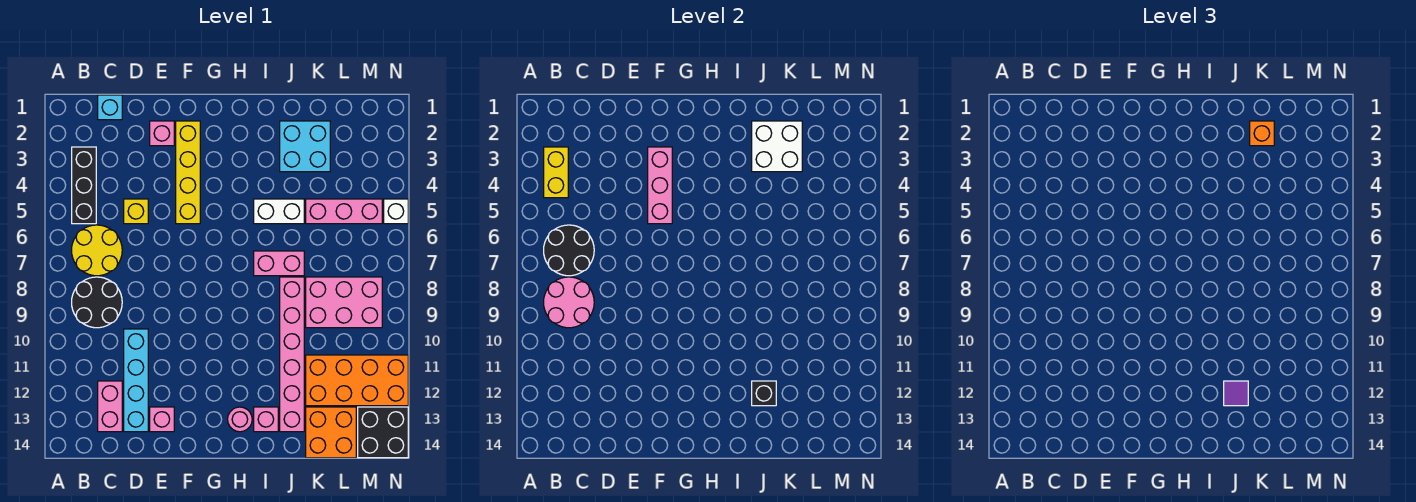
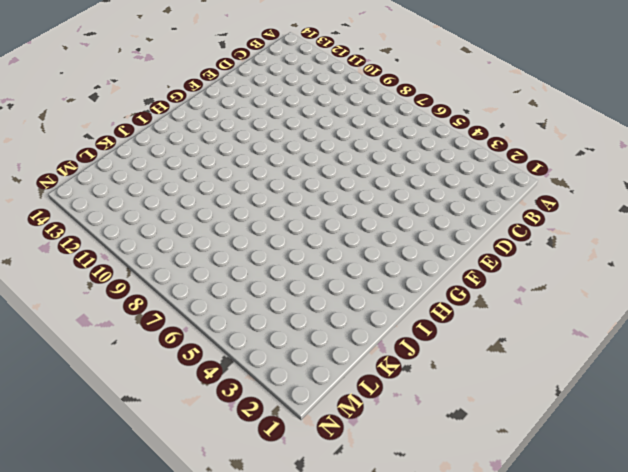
none -> black 1x3 brick [72,147,96,224]
none -> yellow 2x2 round brick [72,225,122,276]
none -> black 2x2 round brick [72,277,122,328]
none -> cyan 1x1 brick [98,95,122,120]

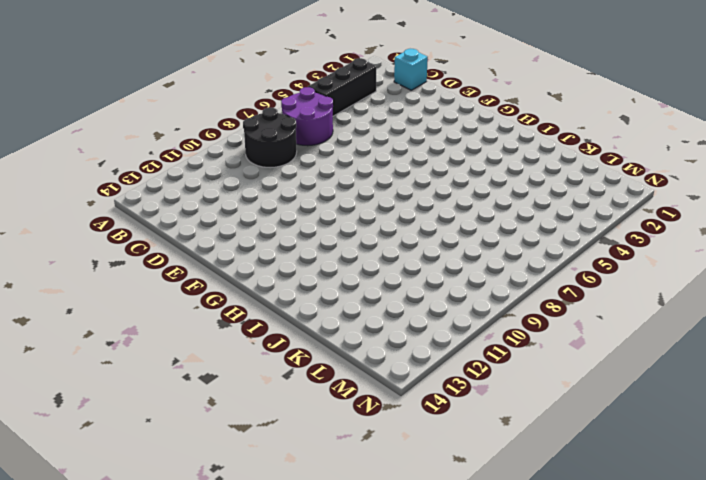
purple 2x2 round brick [281,87,333,146] -> yellow 2x2 round brick [72,225,122,276]
none -> pink 1x2 brick [98,381,122,432]
none -> yellow 1x1 brick [124,199,148,224]
none -> cyan 1x4 brick [124,329,148,432]
none -> pink 1x1 brick [150,121,174,146]

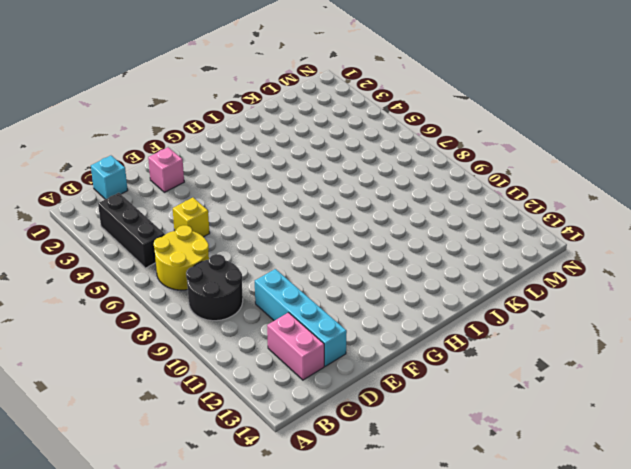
none -> pink 1x1 brick [150,407,174,432]
none -> yellow 1x4 brick [176,121,200,224]
none -> pink 1x1 round brick [228,407,252,432]
none -> white 1x2 brick [254,199,304,224]

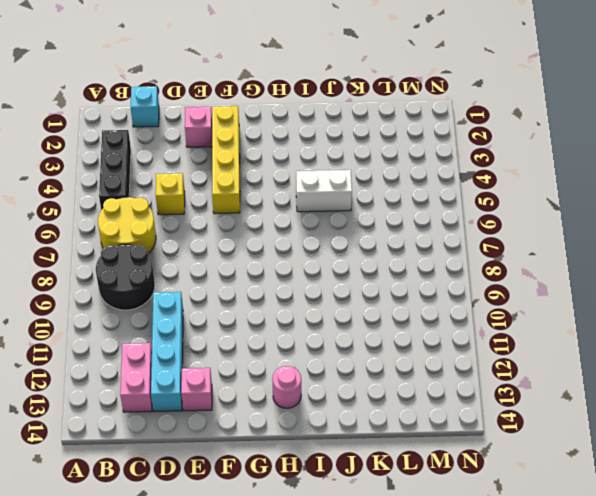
none -> pink 1x2 brick [254,251,304,276]
none -> pink 1x1 brick [254,407,278,432]
none -> cyan 2x2 brick [280,121,330,172]
none -> pink 1x6 brick [280,277,304,432]

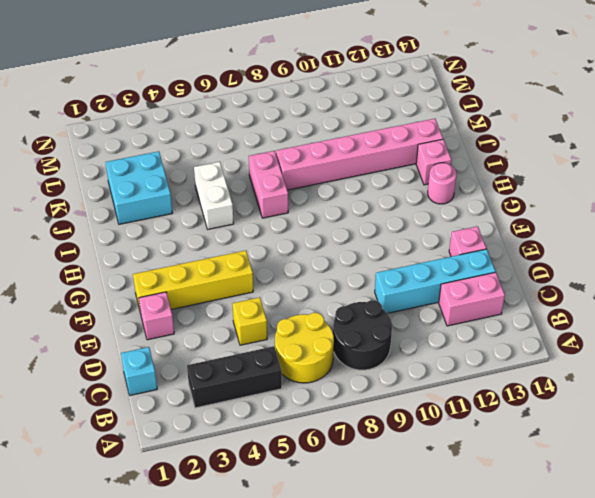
none -> pink 1x3 brick [306,199,382,224]
none -> pink 2x3 brick [306,277,382,328]
none -> orange 2x4 brick [306,355,408,406]
none -> orange 2x2 brick [306,407,356,458]

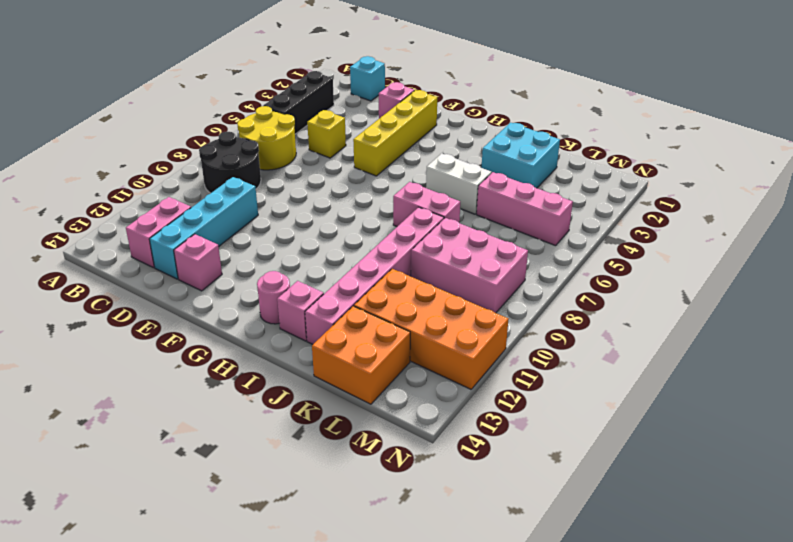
none -> black 2x2 brick [358,407,408,458]
none -> white 1x1 brick [384,199,408,224]
none -> yellow 1x2 brick [544,147,568,198]
none -> black 2x2 round brick [544,225,594,276]

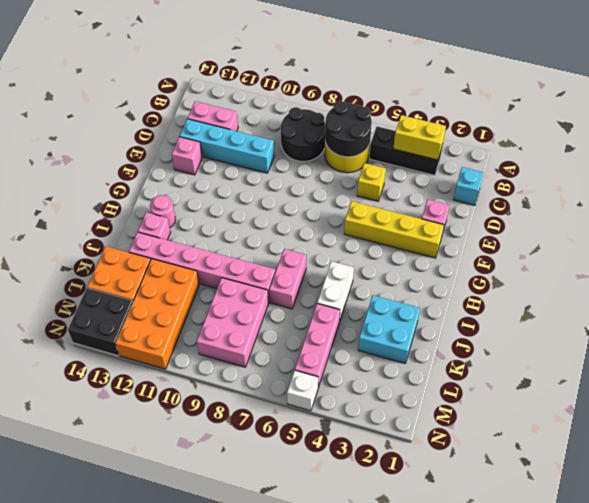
none -> pink 2x2 round brick [544,277,594,328]
none -> pink 1x3 brick [648,147,672,224]
none -> white 2x2 brick [752,121,802,172]
none -> black 1x1 brick [752,381,776,406]

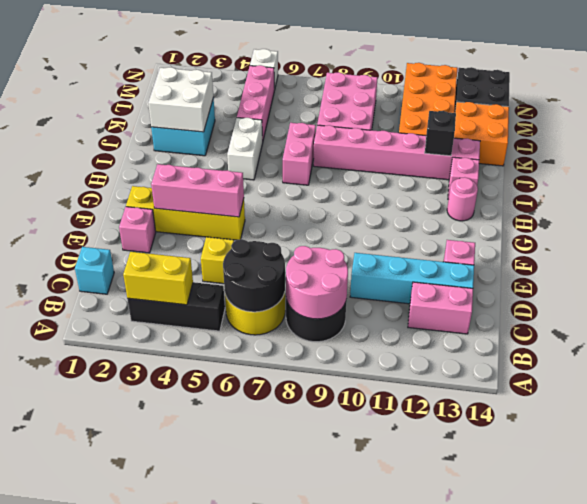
none -> purple 1x1 tile [1224,381,1248,406]
none -> orange 1x1 brick [1250,121,1274,146]

